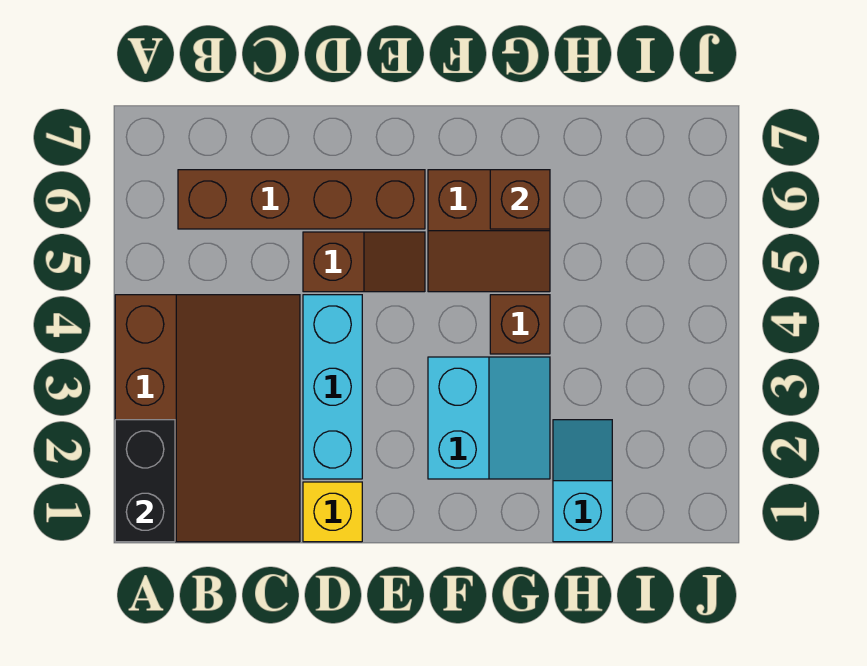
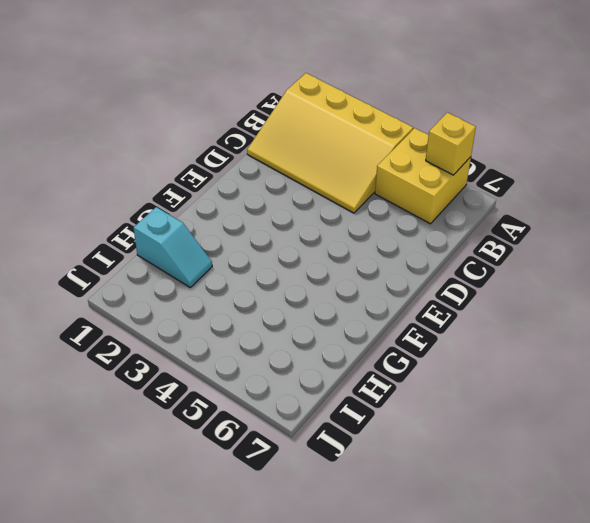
yellow 3x4 slope [247,73,413,213] -> brown 3x4 slope [115,295,300,542]
yellow 2x2 brick [375,128,471,224] -> brown 1x4 brick [178,170,425,229]
yellow 1x1 brick [426,113,476,175] -> yellow 1x1 brick moved to [303,482,362,542]
none -> cyan 1x3 brick [303,295,362,479]
none -> brown 1x2 slope [303,232,425,292]

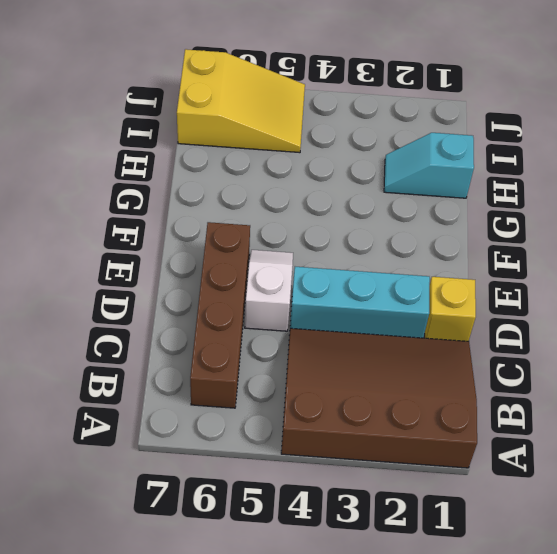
white 1x2 slope [245,250,293,331] -> brown 1x2 slope [303,232,425,292]
yellow 2x3 slope [177,49,305,153] -> none
none -> cyan 2x2 slope [428,357,550,479]
none -> brown 2x2 slope [428,170,550,292]

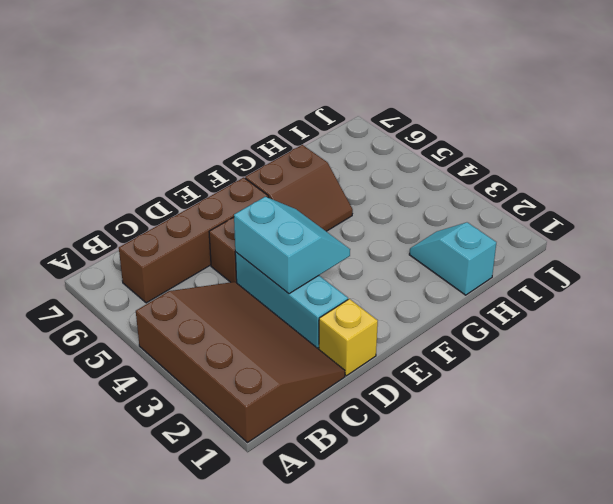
cyan 2x2 slope [234,197,350,294] -> cyan 2x2 slope moved to [428,357,550,479]
none -> brown 1x1 brick [490,295,550,354]
none -> black 1x2 brick [115,420,175,542]

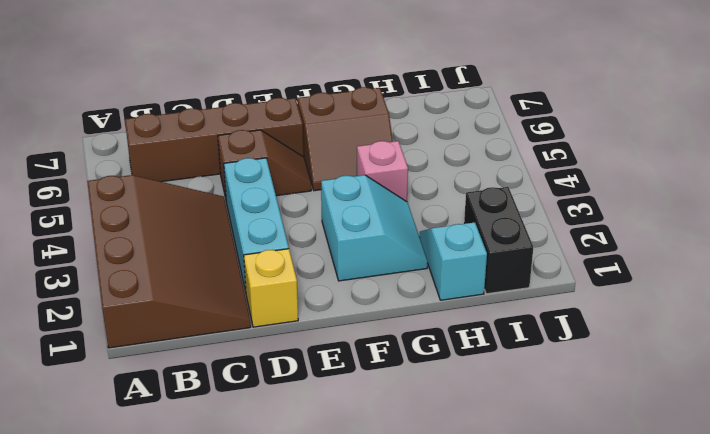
pink 1x1 brick [357,141,408,202] -> brown 1x1 brick [490,295,550,354]
black 1x2 brick [464,187,533,294] -> black 1x2 brick moved to [115,420,175,542]
none -> brown 1x1 brick [490,170,550,229]

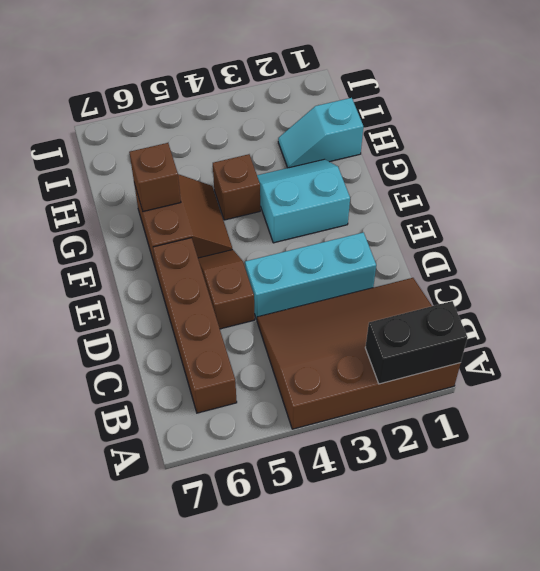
none -> yellow 1x1 brick [303,482,362,542]

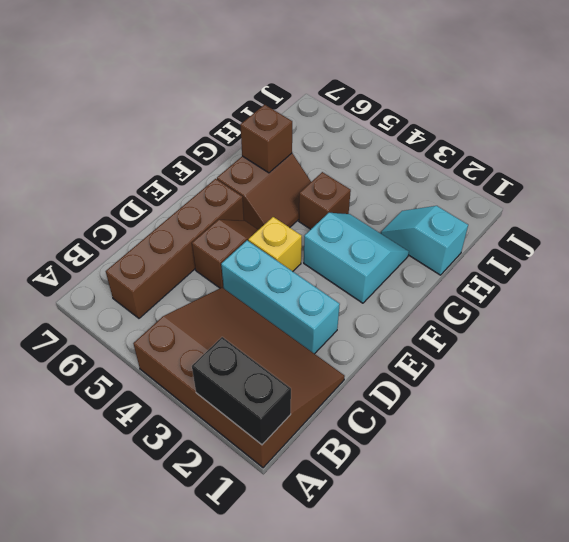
yellow 1x1 brick [248,217,302,271] -> yellow 1x1 brick moved to [303,482,362,542]

